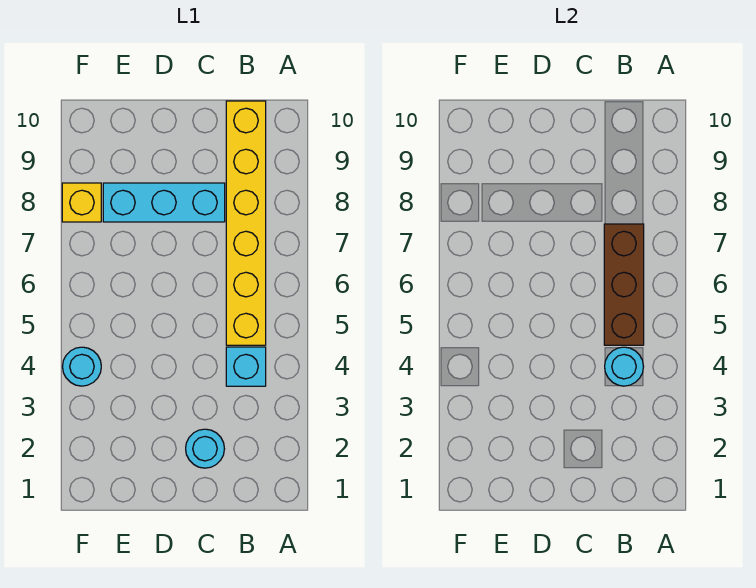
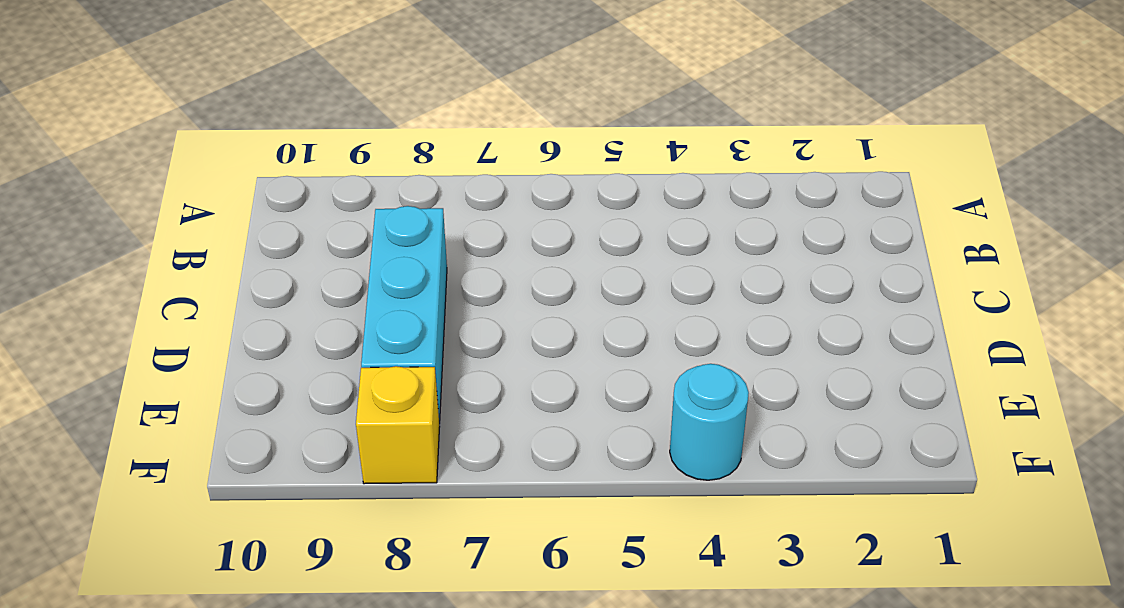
none -> cyan 1x1 brick [226,347,266,386]
none -> yellow 1x6 brick [226,101,266,345]

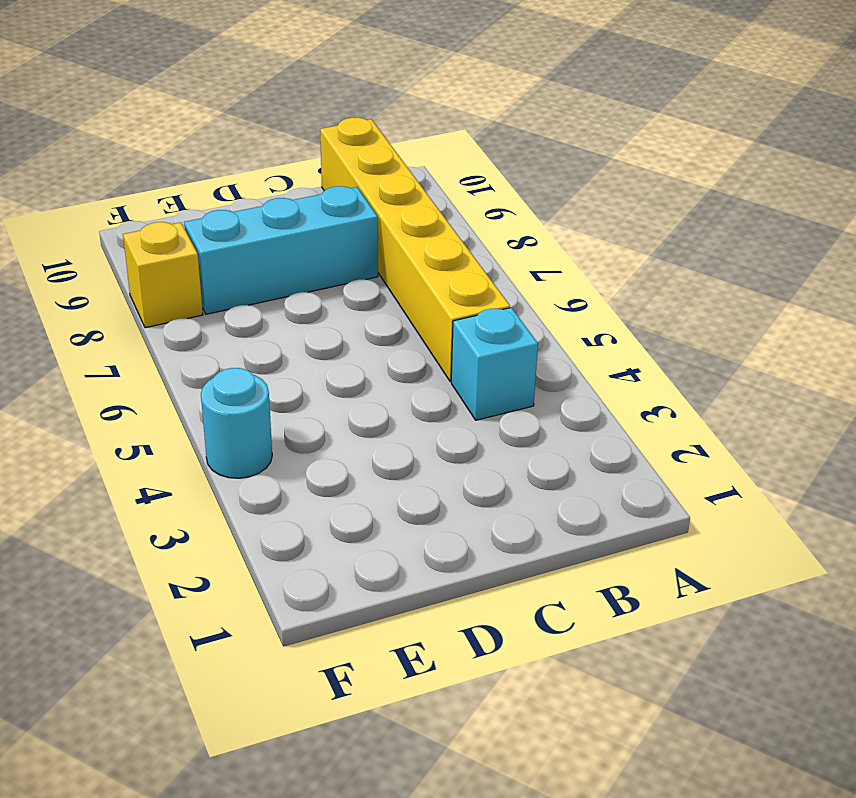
none -> cyan 1x1 round brick [186,429,224,468]
none -> cyan 1x1 round brick [605,347,644,386]

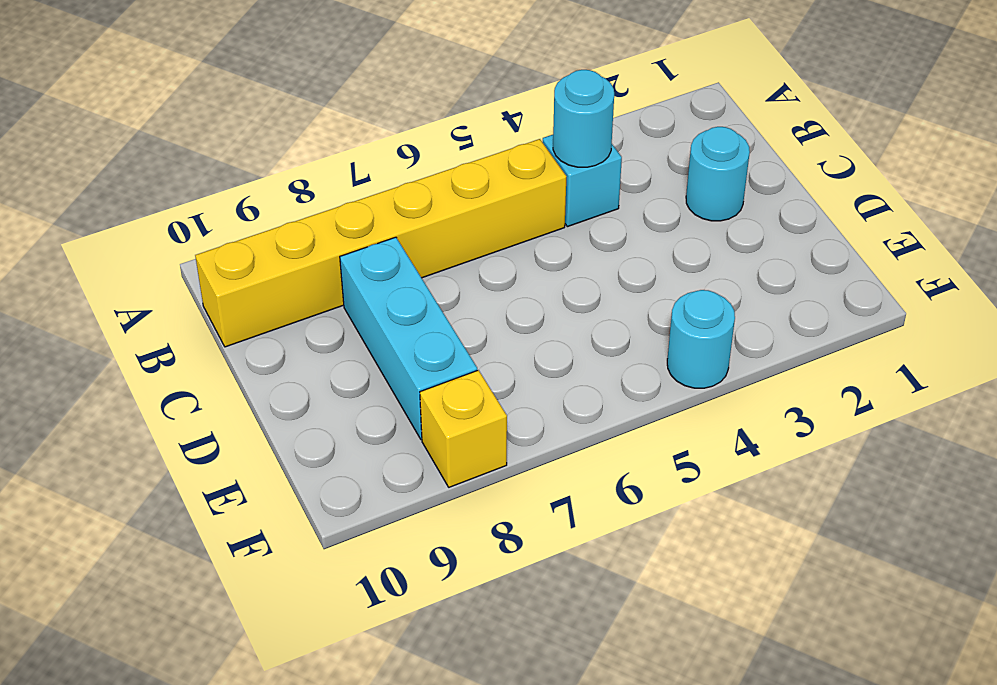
none -> brown 1x3 brick [604,224,644,345]

